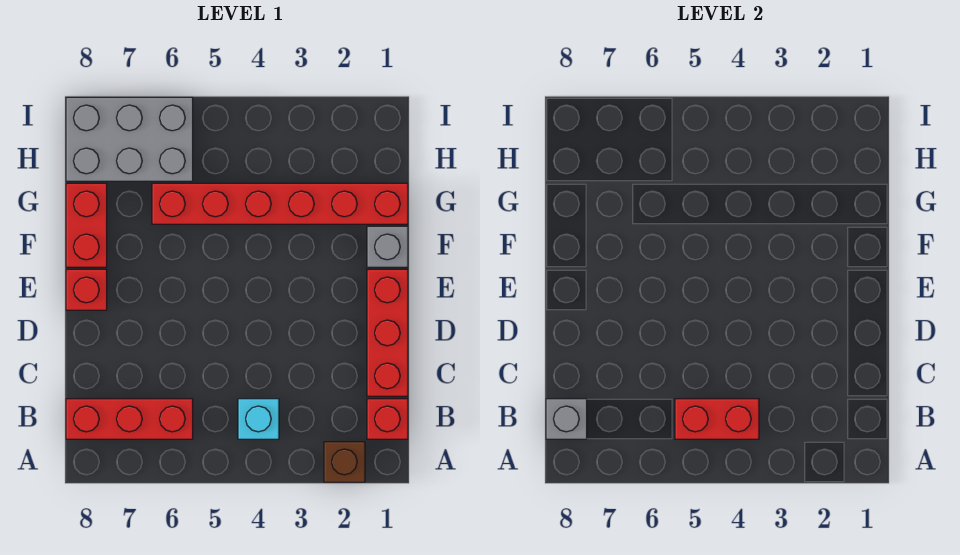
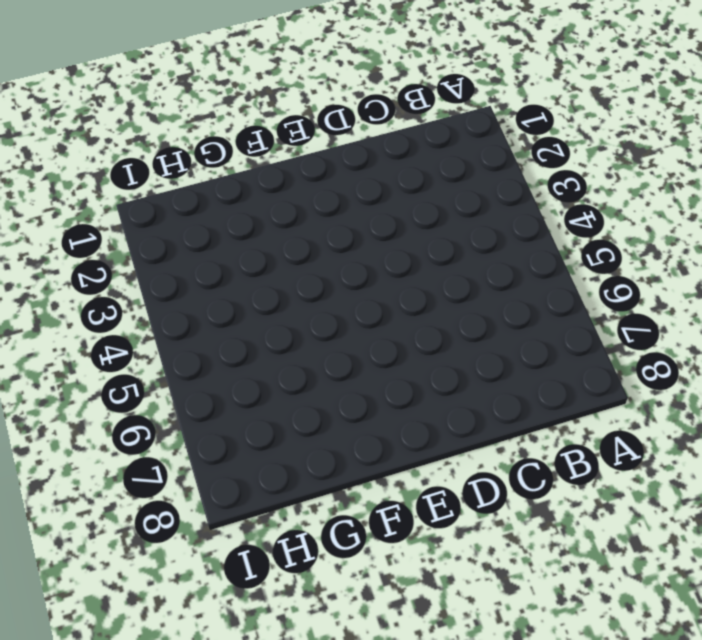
none -> brown 1x1 brick [324,442,365,482]
none -> red 1x1 brick [367,399,408,439]
none -> cyan 1x1 brick [238,399,279,439]

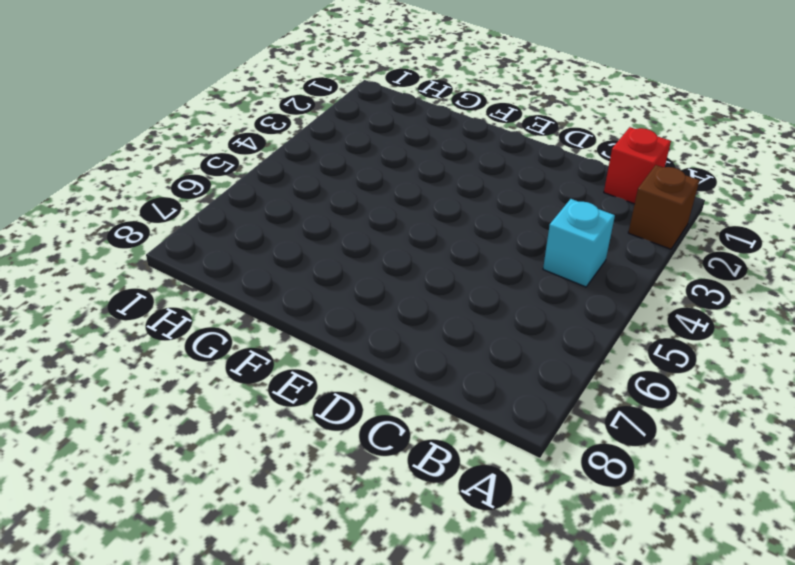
none -> red 1x3 brick [66,399,193,439]
none -> red 1x3 brick [367,269,408,396]
none -> red 1x1 brick [66,269,107,310]

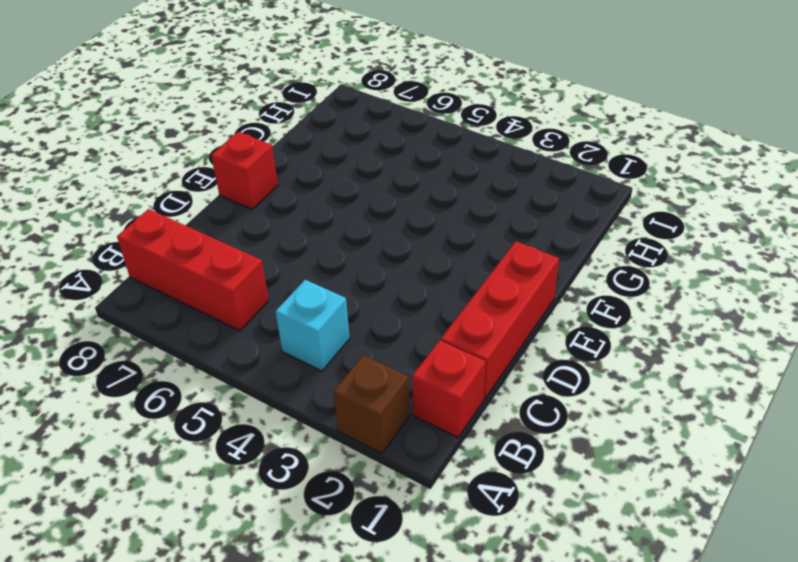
none -> grey 1x1 brick [367,226,408,267]
none -> red 1x2 brick [66,183,107,267]
none -> red 1x6 brick [152,183,408,224]

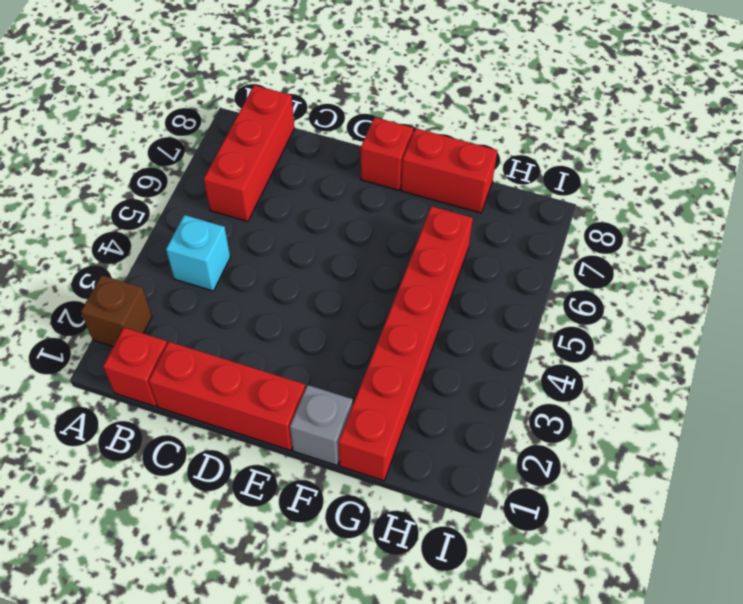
none -> grey 2x3 brick [66,97,193,181]
none -> red 1x2 brick [675,399,759,439]
none -> grey 1x1 brick [546,399,587,439]

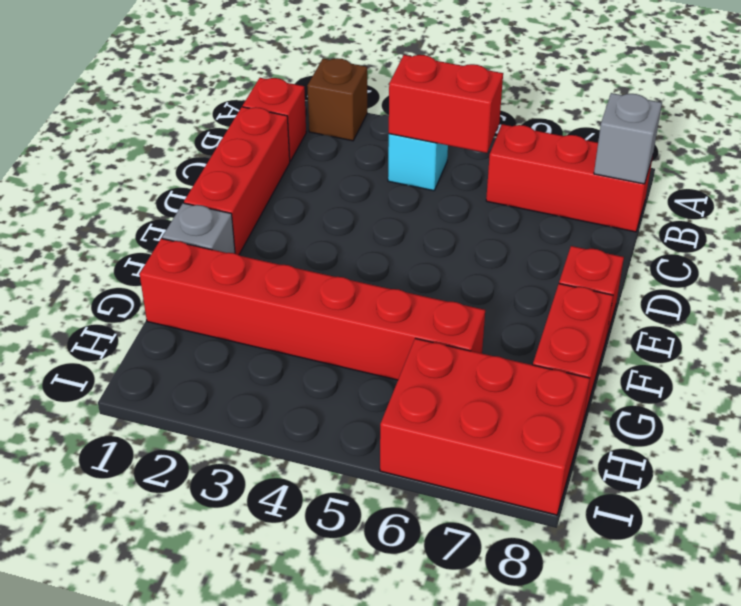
red 2x3 brick [380,338,590,515] -> grey 2x3 brick [66,97,193,181]

